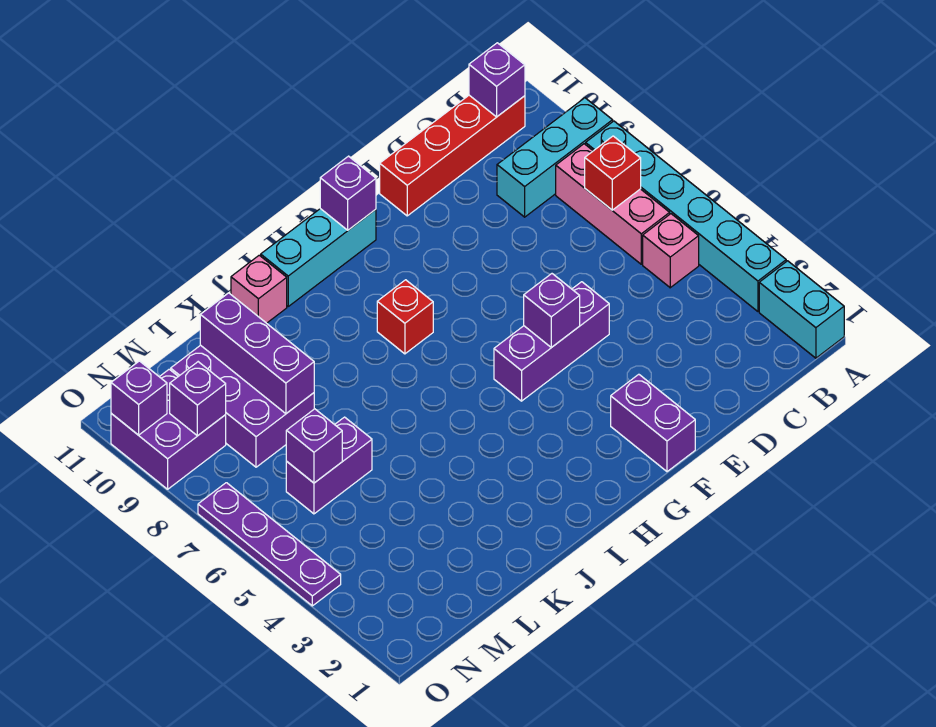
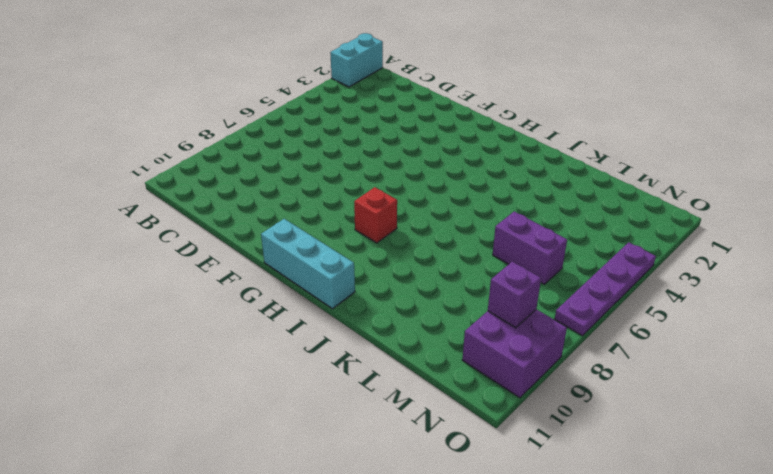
none -> cyan 1x6 brick [586,121,786,311]
none -> cyan 1x3 brick [497,98,613,217]
none -> pink 1x1 brick [643,214,699,288]

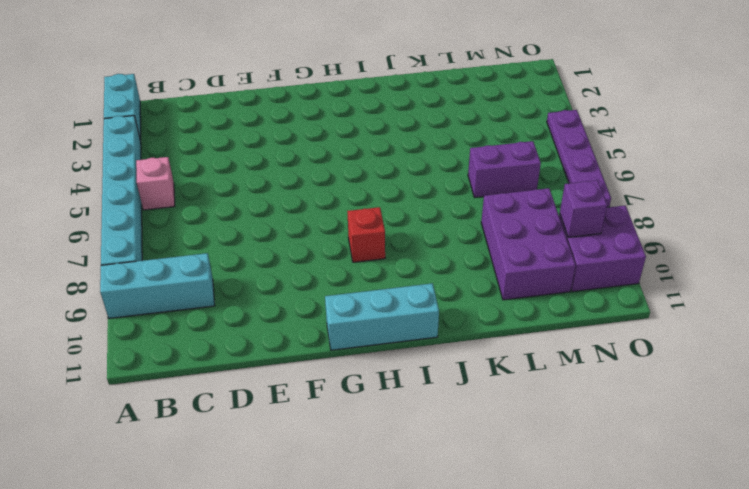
none -> pink 1x3 brick [556,144,670,264]
none -> red 1x4 brick [380,95,525,216]
none -> purple 1x3 brick [494,282,609,401]

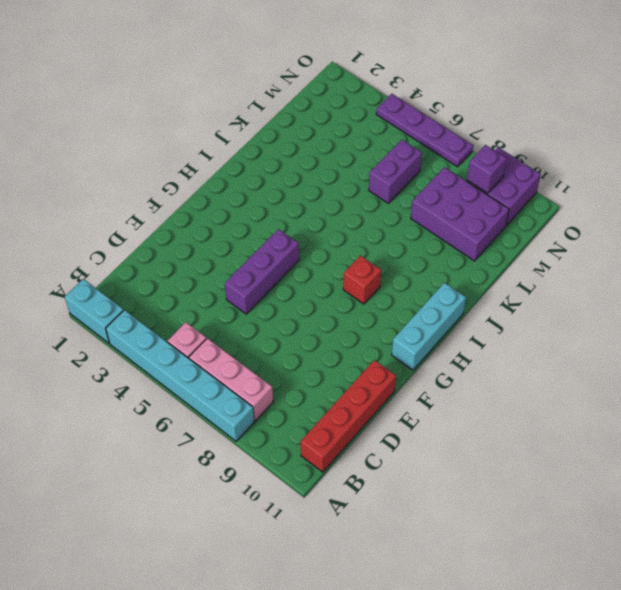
none -> cyan 1x3 brick [497,98,613,217]
none -> purple 1x2 brick [611,374,695,472]
none -> pink 1x1 brick [231,255,287,323]

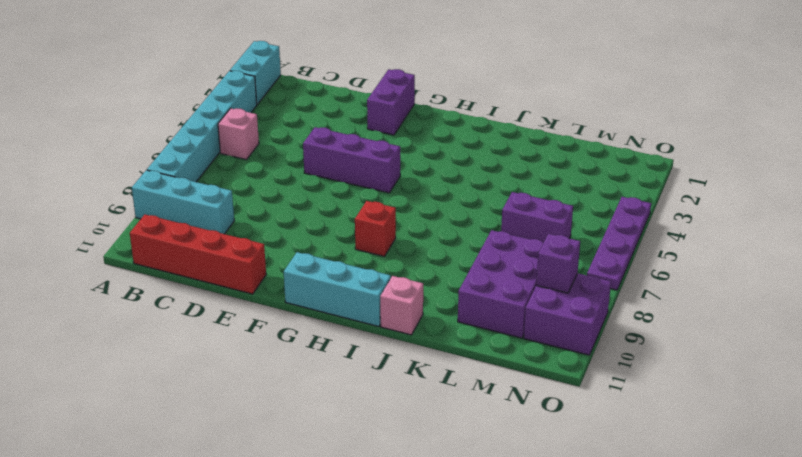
none -> pink 1x3 brick [556,144,670,264]
none -> red 1x1 brick [585,136,641,210]
none -> purple 1x1 brick [469,43,525,117]

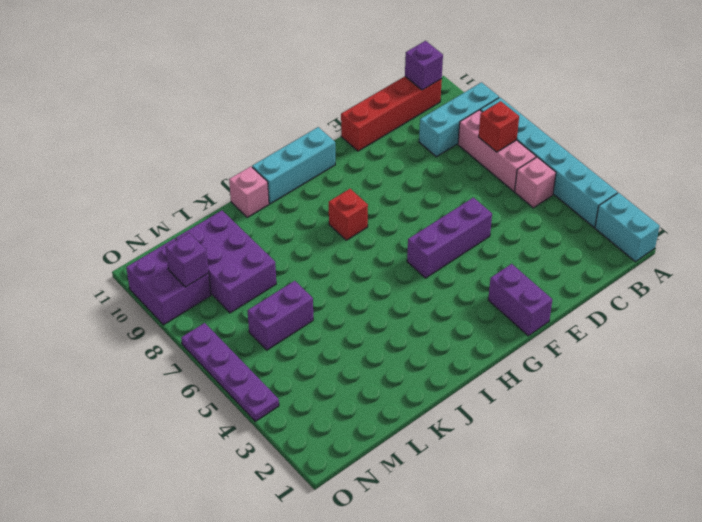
none -> purple 1x1 brick [524,274,580,347]
none -> purple 1x1 brick [320,156,376,230]
none -> purple 1x3 brick [200,293,314,414]

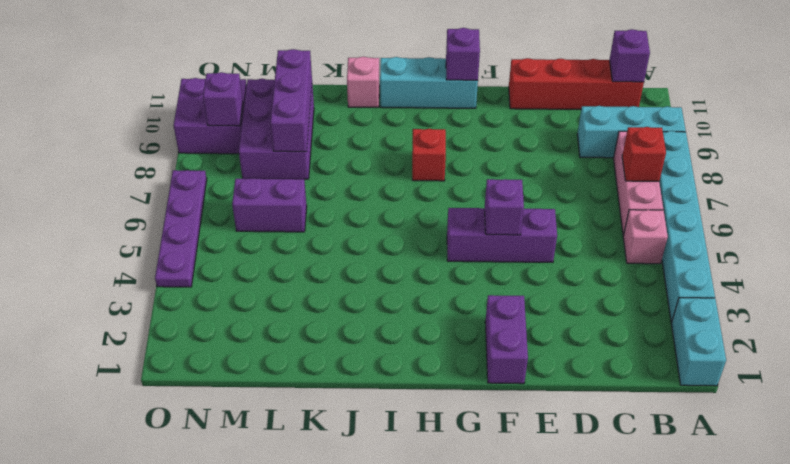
none -> purple 1x1 brick [286,409,342,483]
none -> purple 1x1 brick [111,361,167,435]

